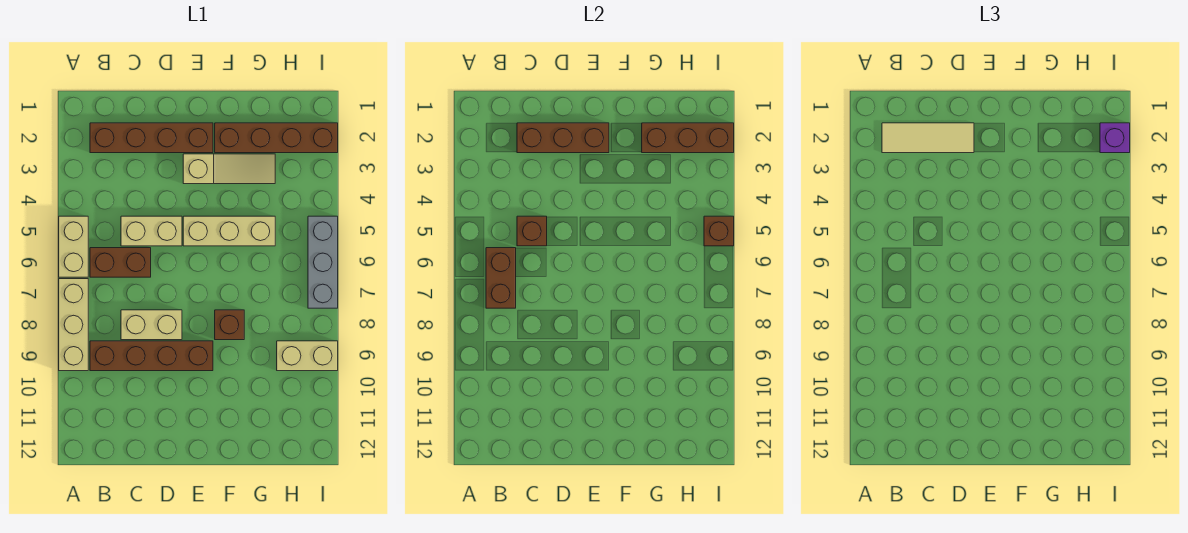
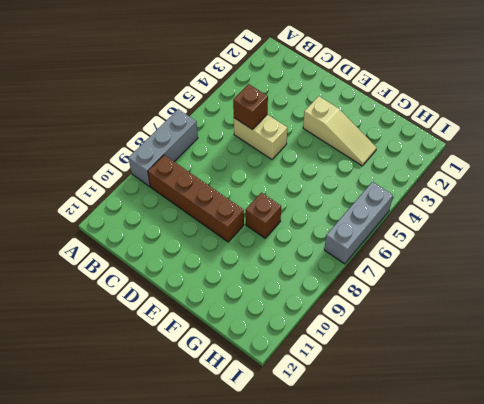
grey 1x3 brick [129,109,198,186] -> tan 1x3 brick [59,279,88,371]
none -> tan 1x2 brick [59,216,88,277]
none -> brown 1x4 brick [90,123,213,153]
none -> brown 1x2 brick [90,248,151,277]

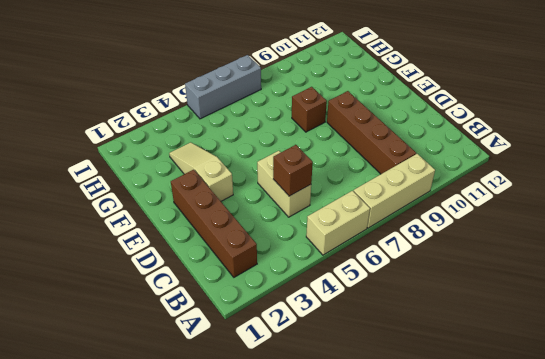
none -> brown 1x2 brick [90,248,151,277]
none -> tan 1x2 brick [121,310,182,340]
none -> tan 1x3 brick [183,216,275,246]

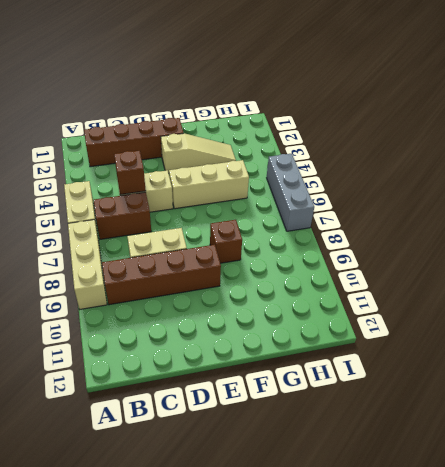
none -> brown 1x4 brick [215,123,338,153]
none -> tan 1x2 brick [277,341,338,371]
none -> brown 1x2 brick [486,248,516,308]

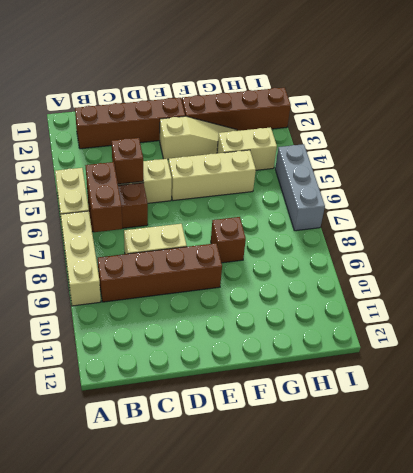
tan 1x2 brick [217,127,277,170] -> tan 1x2 brick moved to [277,341,338,371]
none -> brown 1x3 brick [517,123,609,153]
none -> brown 1x3 brick [642,123,734,153]
none -> brown 1x1 brick [704,216,734,246]

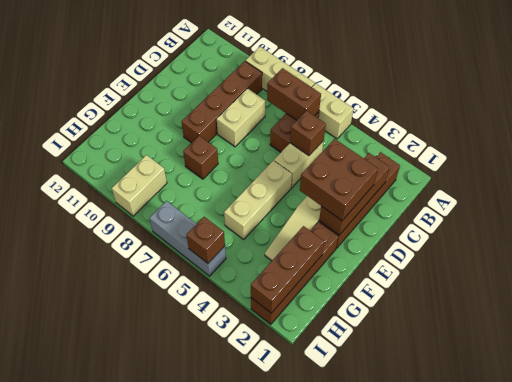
brown 2x2 brick [300,139,378,220] -> tan 1x3 tile [882,123,974,153]
none -> purple 1x1 brick [1100,123,1130,153]

